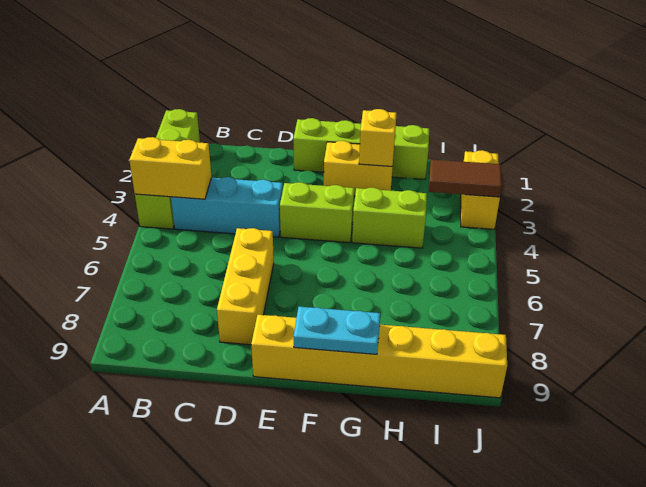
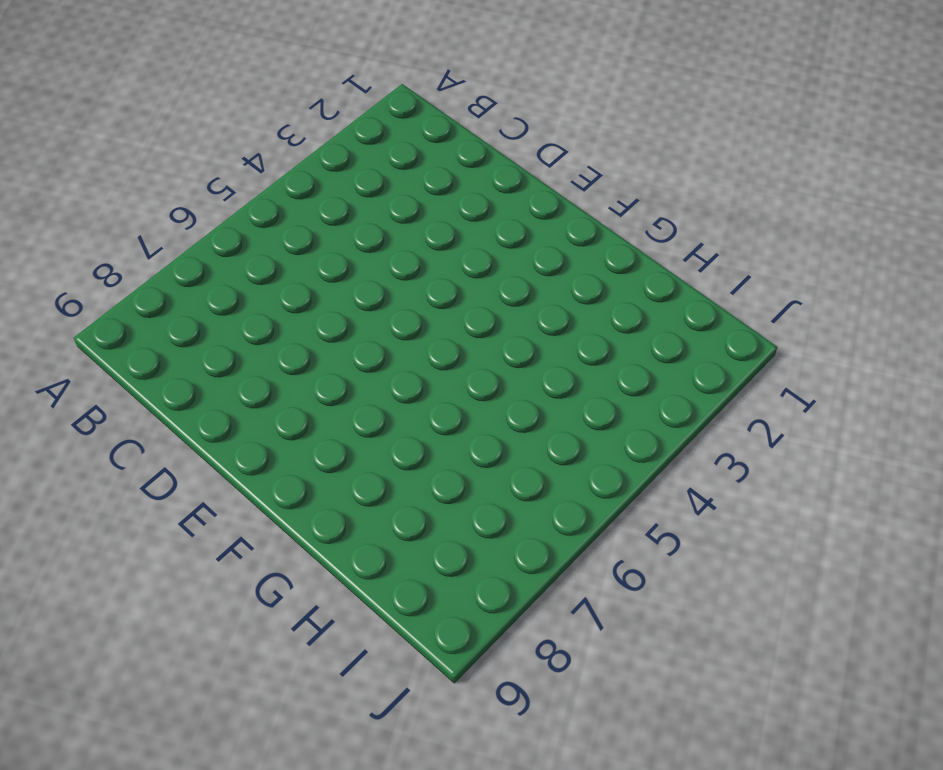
none -> lime 1x4 brick [135,109,200,229]
none -> cyan 1x3 brick [171,177,283,237]
none -> yellow 1x3 brick [217,228,274,345]

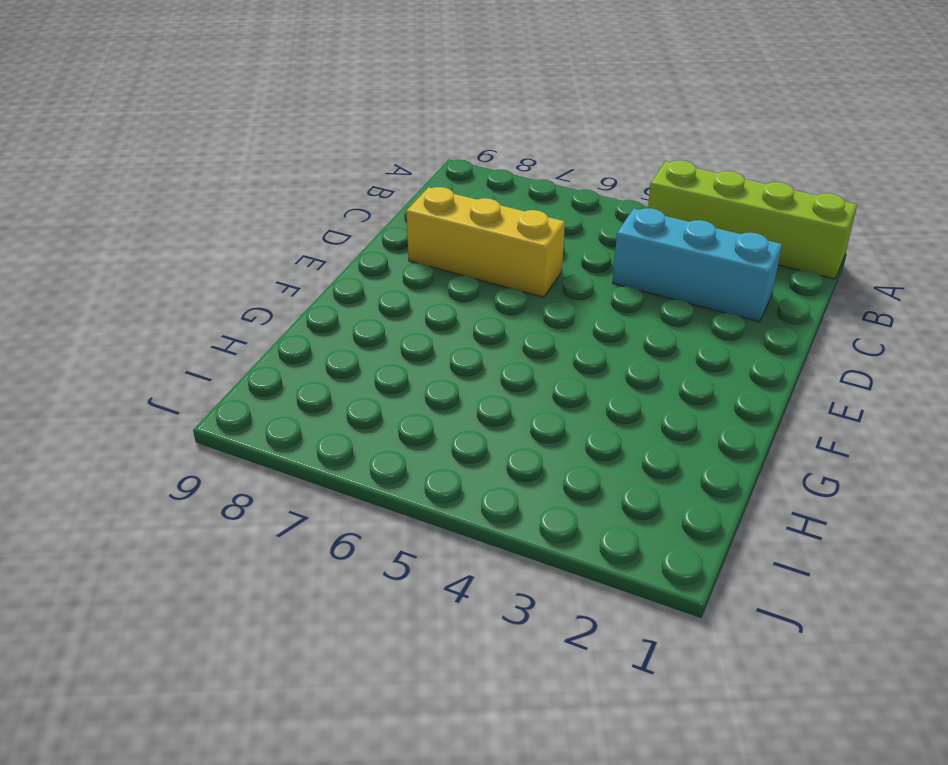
cyan 1x3 brick [612,208,782,322] -> cyan 1x3 brick turned to [171,177,283,237]
none -> lime 1x4 brick [293,118,429,179]
none -> lime 1x2 brick [280,182,354,243]
none -> yellow 1x6 brick [251,315,507,398]

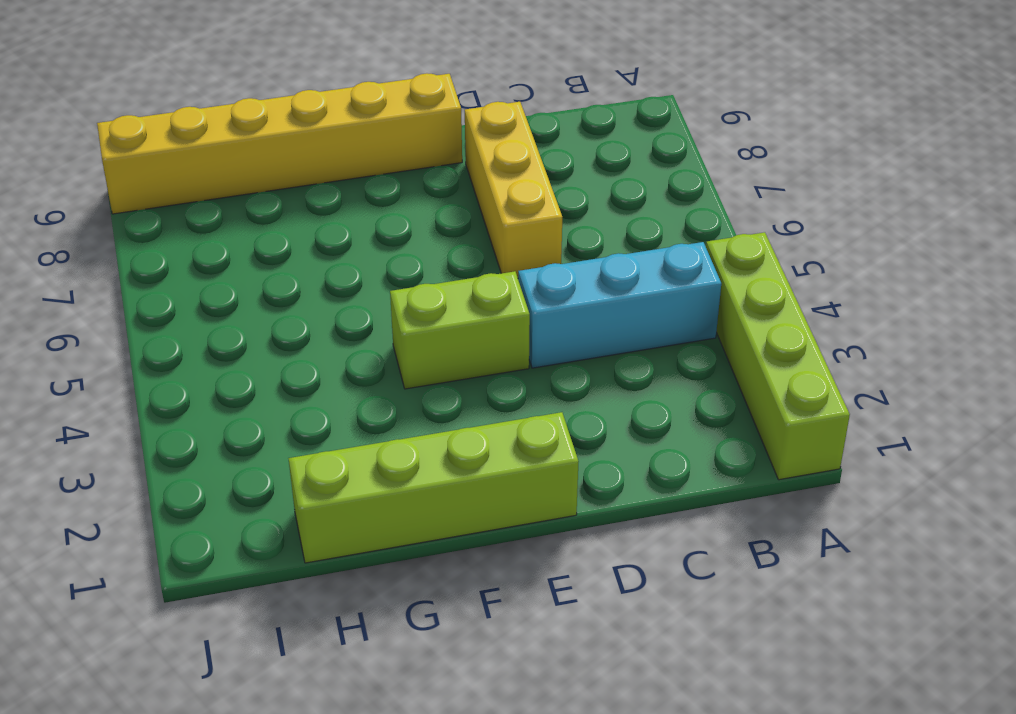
none -> yellow 1x2 brick [324,141,393,196]
none -> lime 1x2 brick [352,188,427,248]
none -> yellow 1x2 brick [461,150,500,229]

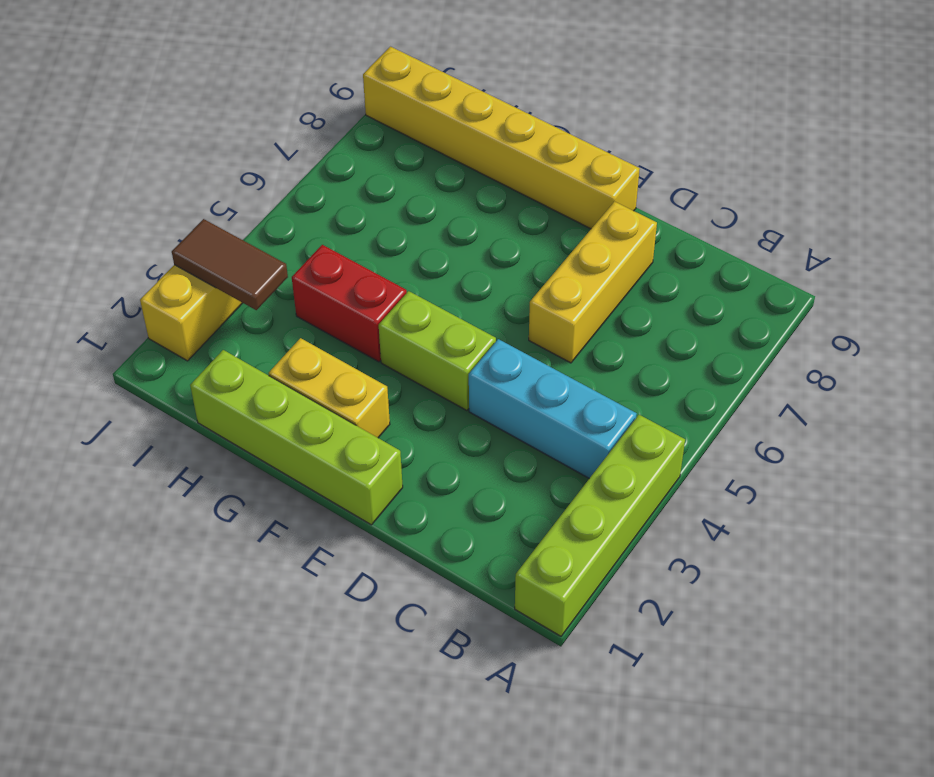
red 1x2 brick [292,245,407,362] -> lime 1x2 brick [352,188,427,248]
none -> yellow 1x2 brick [129,137,212,199]
none -> cyan 1x2 plate [293,307,380,354]
none -> yellow 1x1 brick [359,109,397,167]

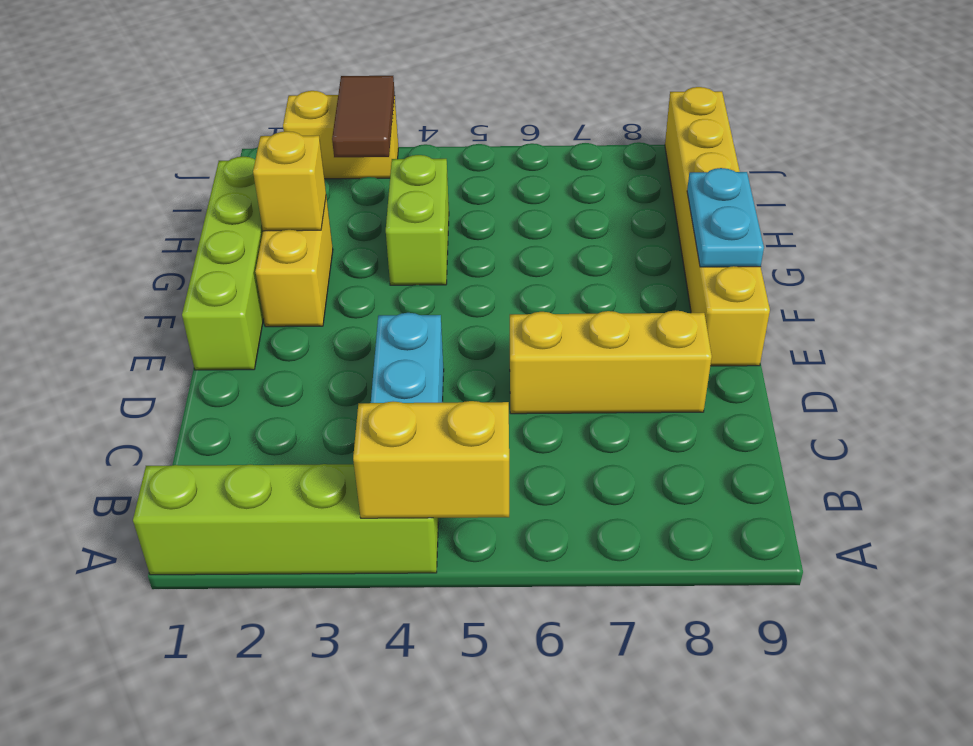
yellow 1x2 brick [353,401,509,518] -> yellow 1x2 brick turned to [129,137,212,199]
none -> lime 1x2 brick [280,182,354,243]

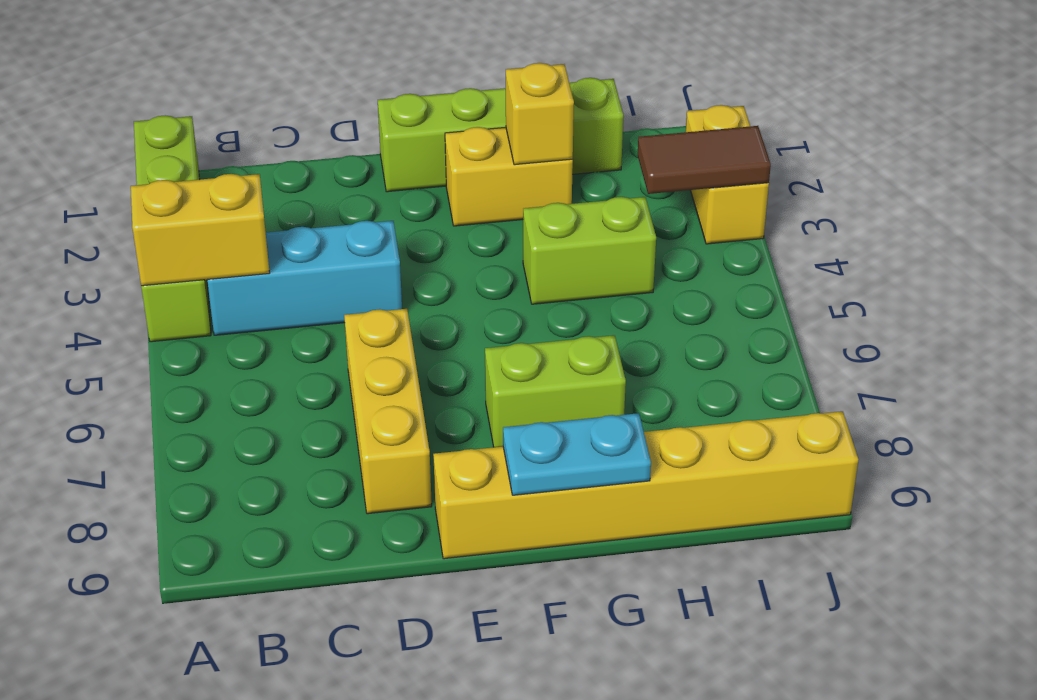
lime 1x2 brick [485,335,626,447] -> lime 1x2 brick moved to [280,182,354,243]

